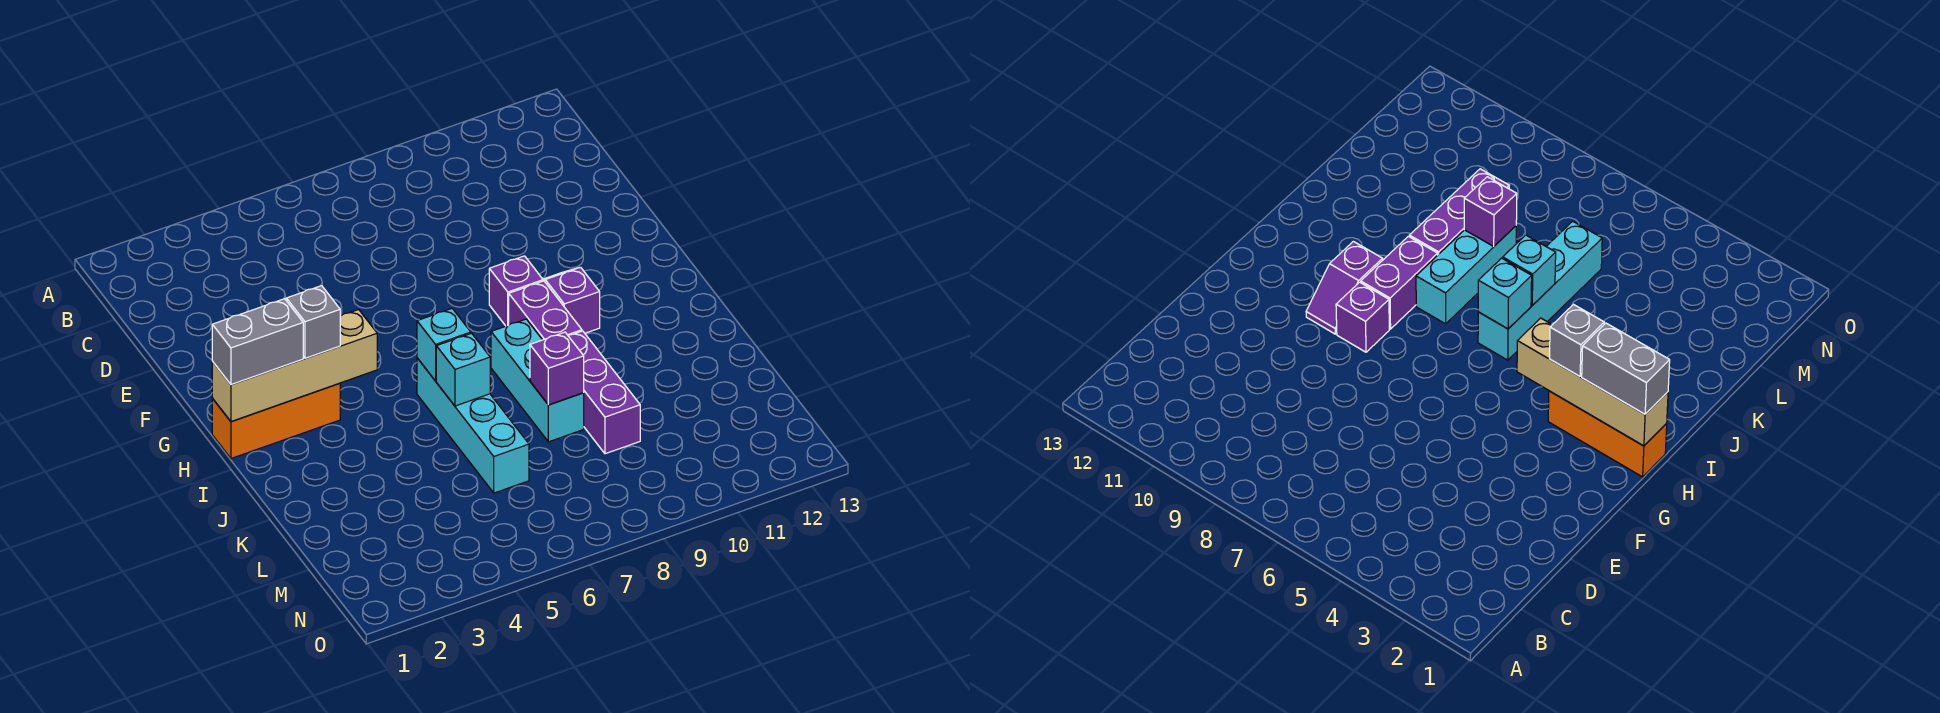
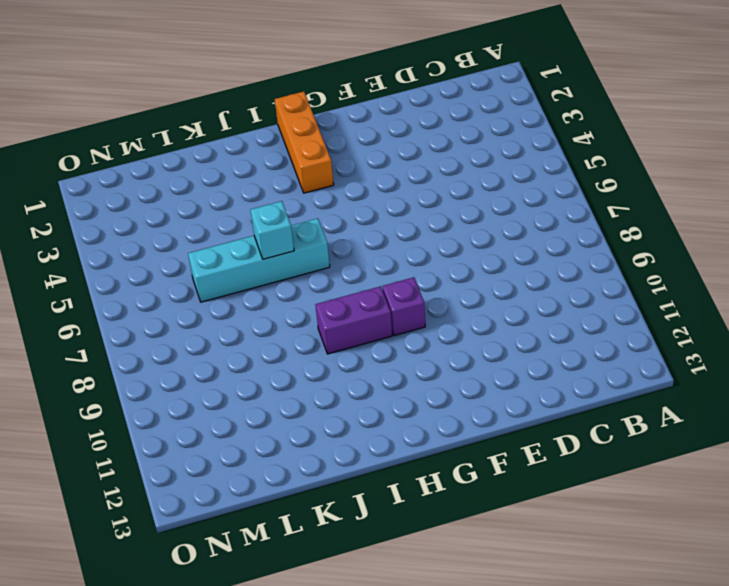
none -> purple 1x2 slope [543,267,600,333]
none -> cyan 1x3 brick [491,319,584,442]
none -> purple 1x3 brick [568,331,640,454]

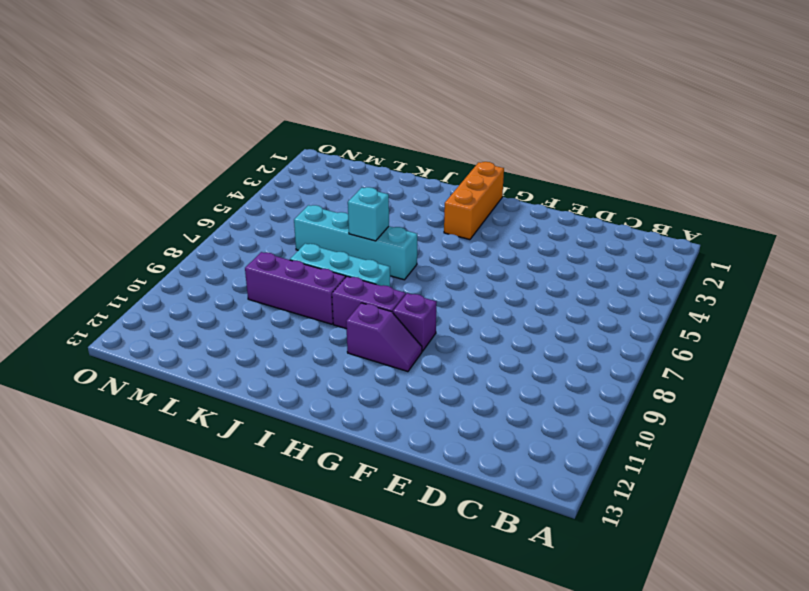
none -> tan 1x4 brick [212,310,377,421]
none -> cyan 1x1 brick [417,309,471,381]
none -> purple 1x1 brick [530,332,584,405]

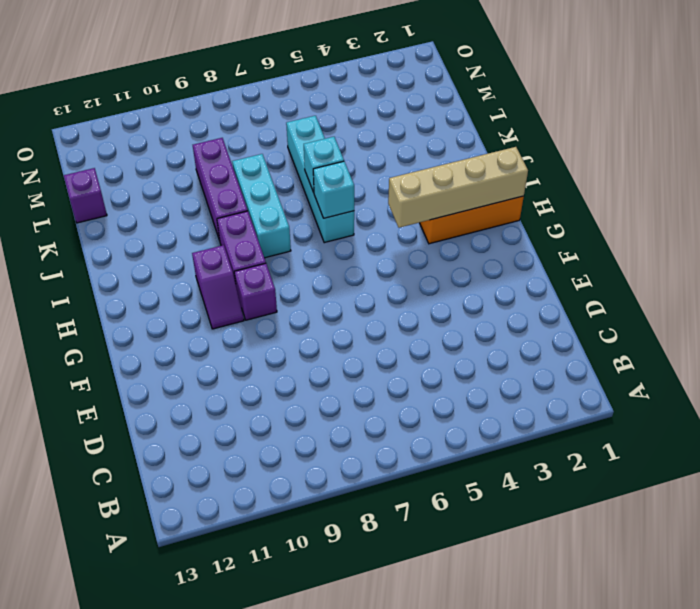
purple 1x1 brick [64,168,107,223] -> purple 1x1 brick moved to [530,332,584,405]
none -> grey 1x2 brick [212,299,303,384]
none -> grey 1x1 brick [286,286,340,358]

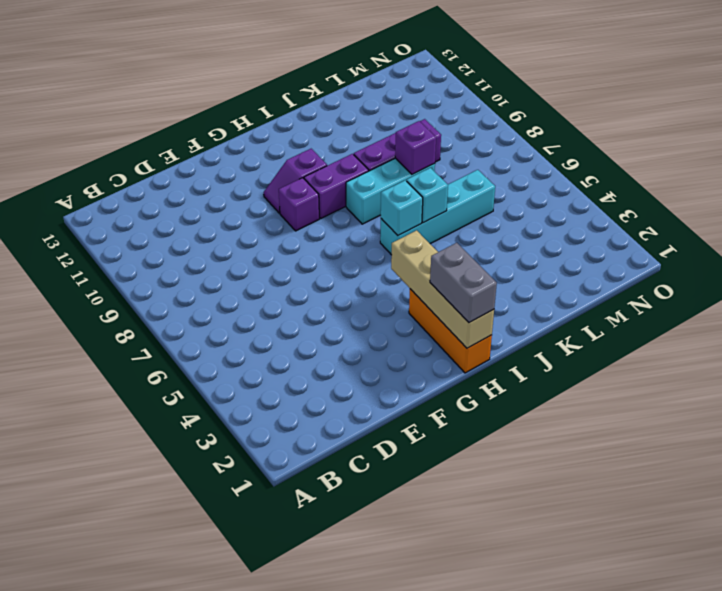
none -> grey 1x1 brick [286,286,340,358]

